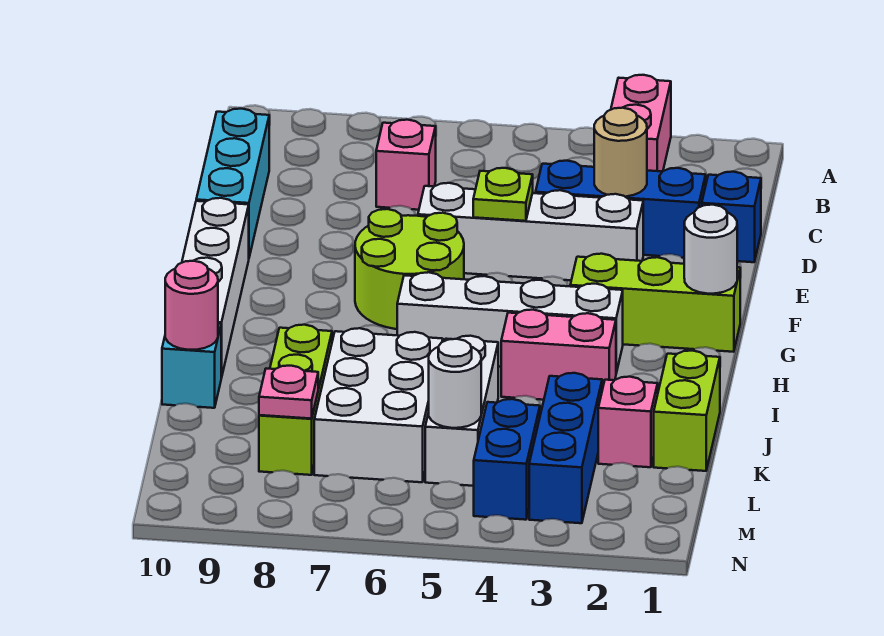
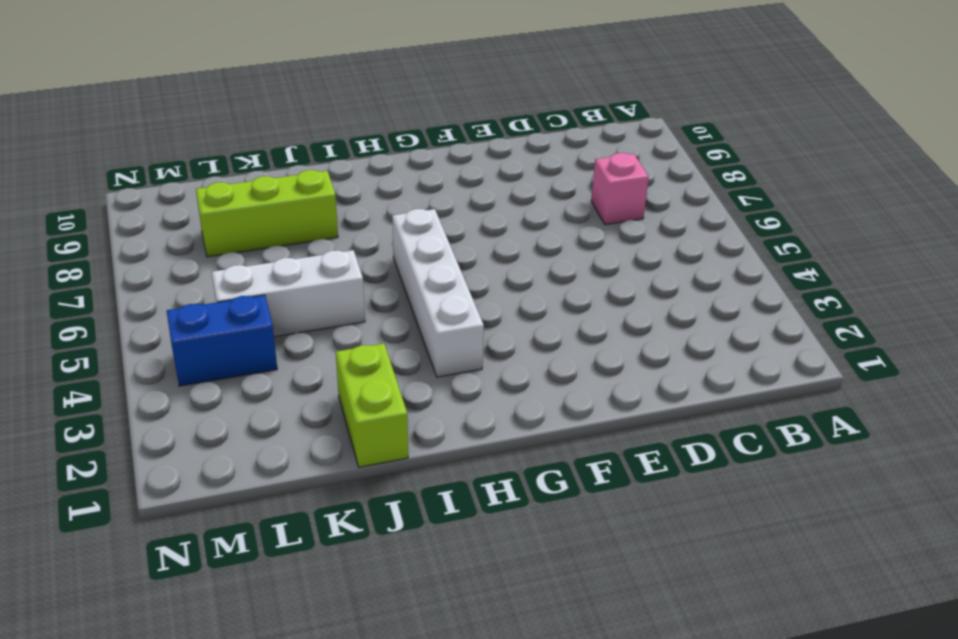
lime 1x2 brick [336,344,408,467] -> lime 1x2 brick turned to [654,351,720,471]
none -> pink 1x2 brick [611,75,671,172]
none -> cyan 1x3 brick [196,109,269,257]
none -> blue 1x1 brick [702,172,761,262]

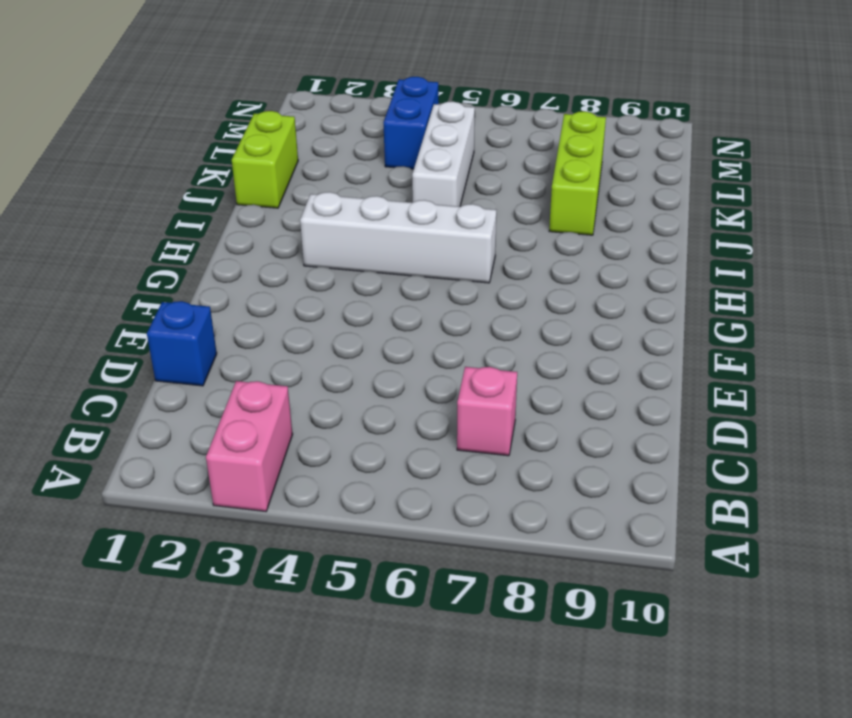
none -> cyan 1x3 brick [196,109,269,257]
none -> blue 1x3 brick [536,161,706,258]
none -> white 1x4 brick [418,183,643,280]

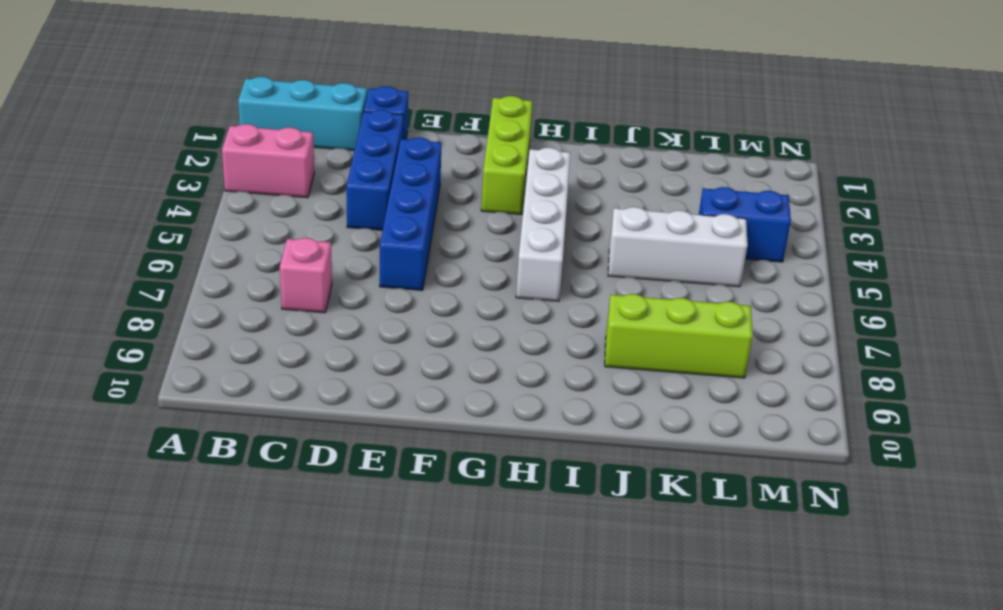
cyan 1x3 brick [238,77,367,151] -> cyan 1x3 brick moved to [196,109,269,257]
blue 1x4 brick [380,138,442,290] -> white 1x4 brick [418,183,643,280]
none -> lime 2x2 round brick [355,209,464,329]
none -> white 1x4 brick [182,198,249,378]
none -> pink 1x2 brick [501,310,616,400]

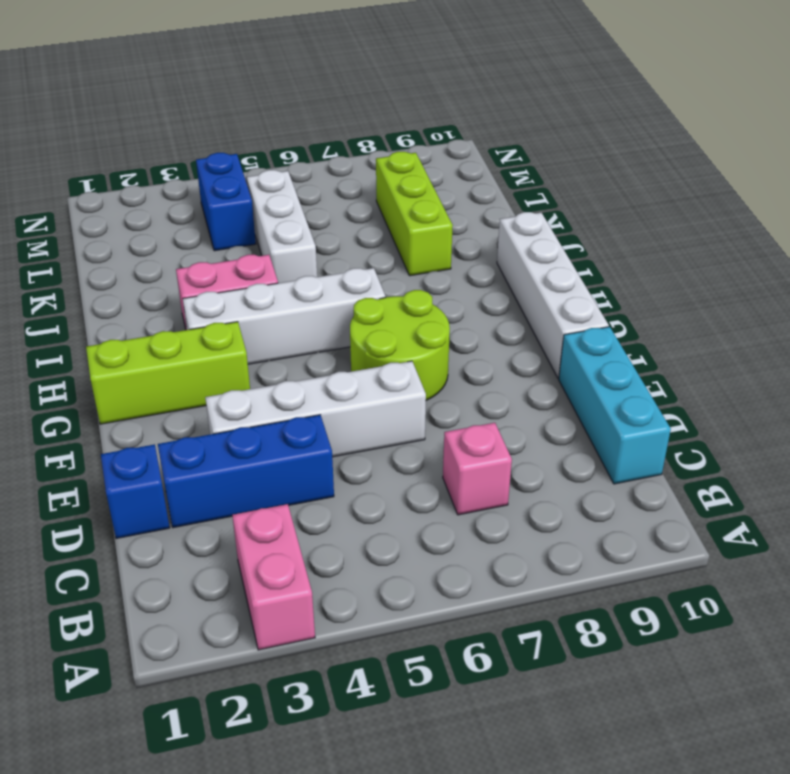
none -> lime 1x2 brick [654,351,720,471]
none -> white 2x3 brick [314,328,443,482]
none -> cyan 1x1 brick [162,324,221,408]

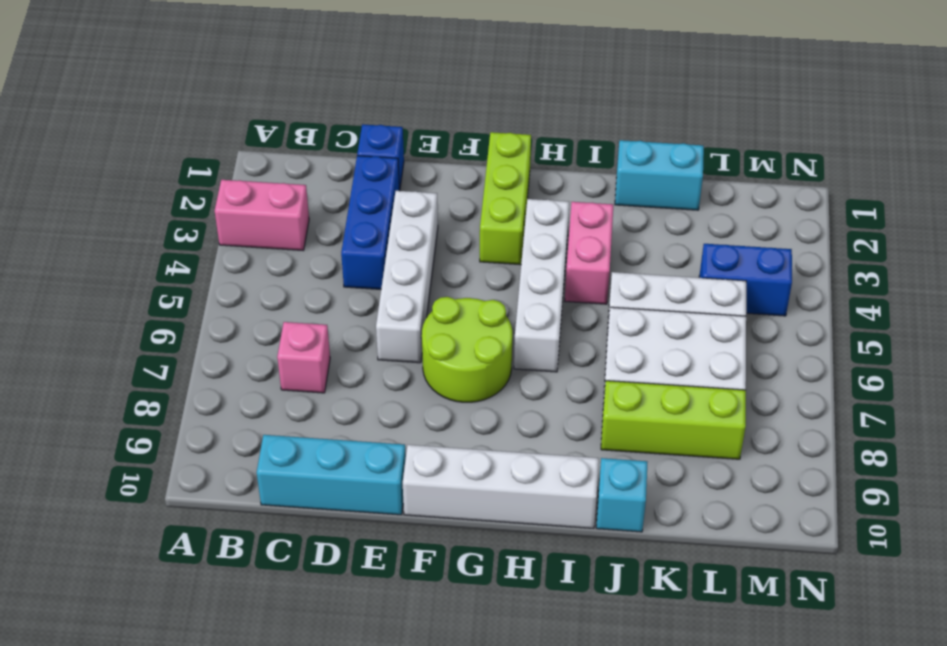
cyan 1x2 brick [615,140,704,210] -> lime 1x2 brick [654,351,720,471]
none -> pink 1x1 brick [598,377,658,467]
none -> blue 1x3 brick [529,373,602,523]
none -> tan 1x1 round brick [594,108,647,197]

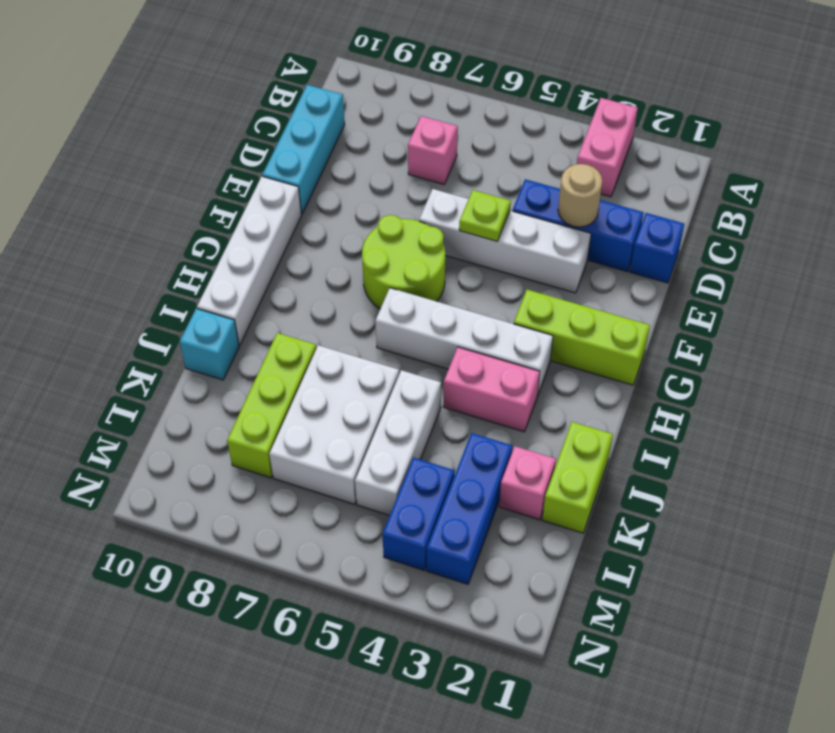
none -> white 1x1 round brick [684,205,737,294]
none -> pink 1x1 round brick [165,261,218,350]
none -> white 1x1 round brick [429,339,481,428]

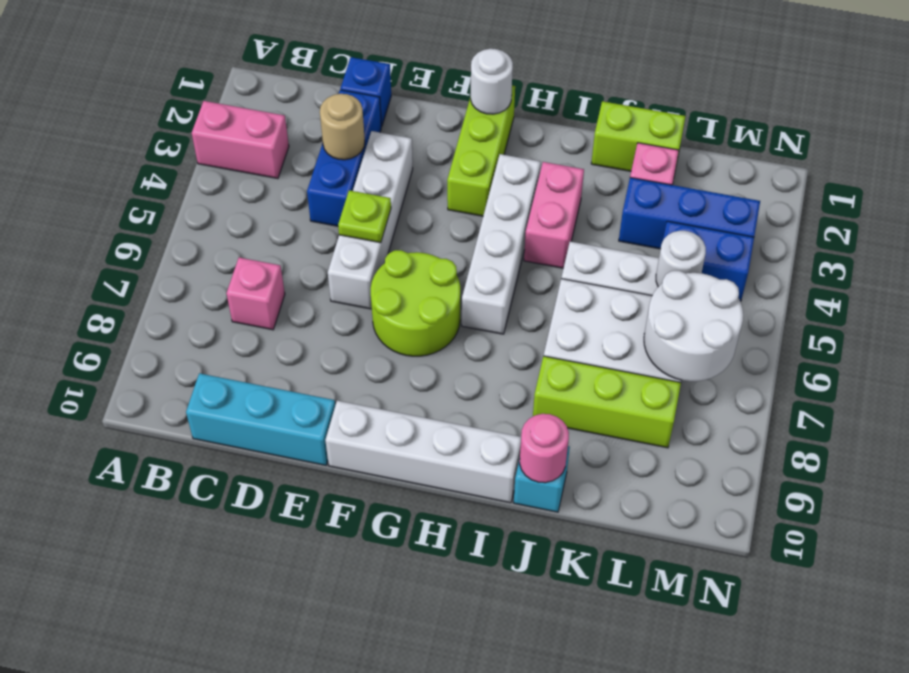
white 2x2 round brick [644,271,743,381] -> none
none -> pink 1x1 plate [259,366,318,419]

